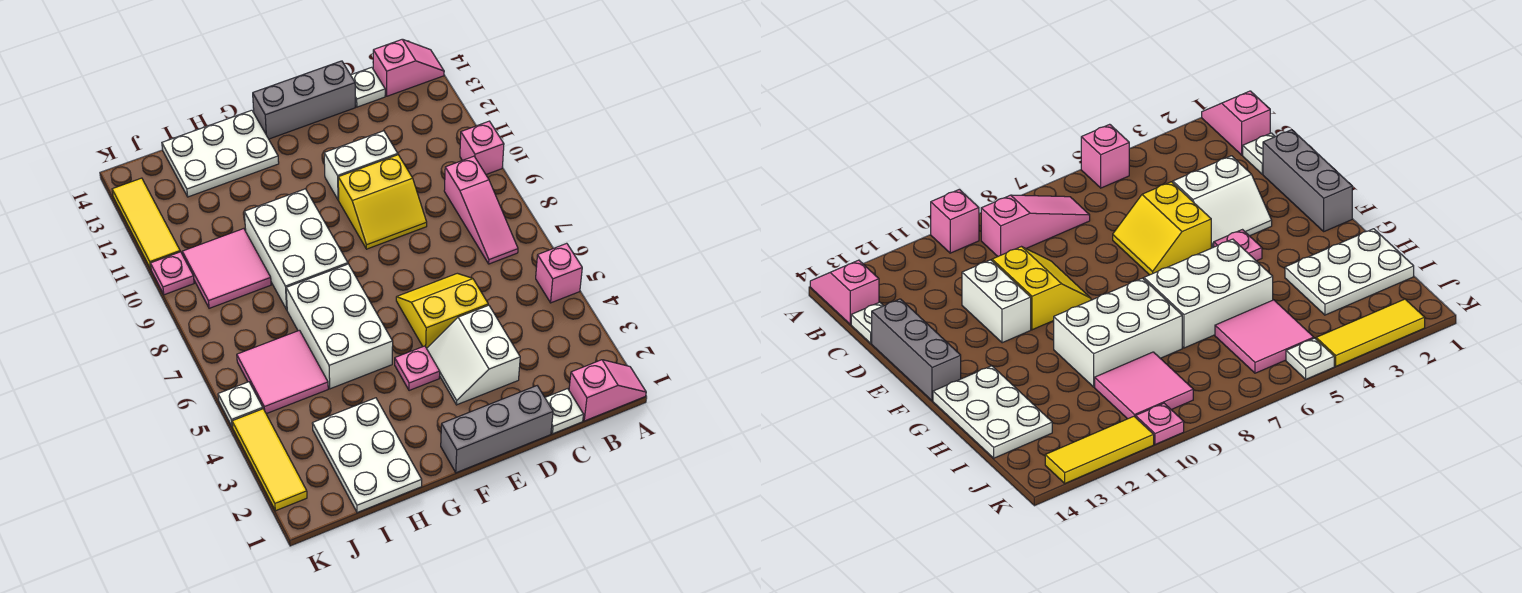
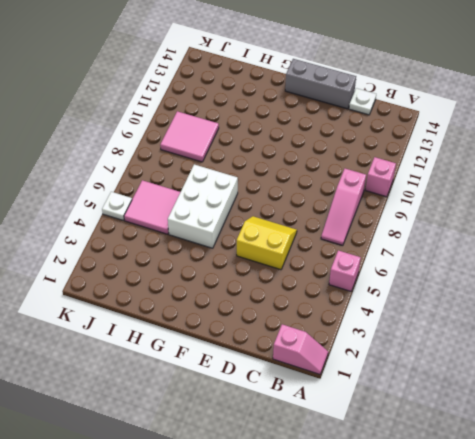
none -> pink 1x2 slope [373,39,444,96]
none -> white 1x1 plate [545,389,584,434]
none -> grey 1x3 brick [441,386,553,473]

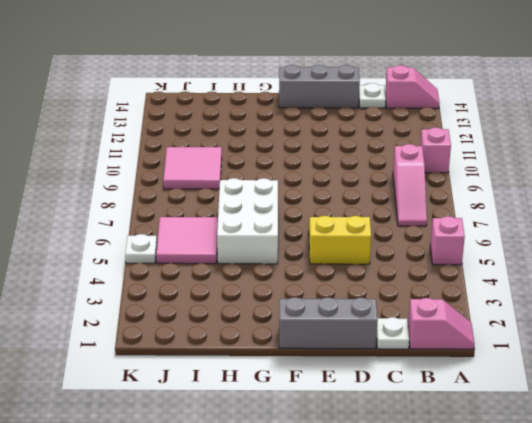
none -> white 2x2 slope [427,305,520,405]
none -> yellow 2x2 slope [338,155,427,249]
none -> white 1x2 brick [324,131,398,200]

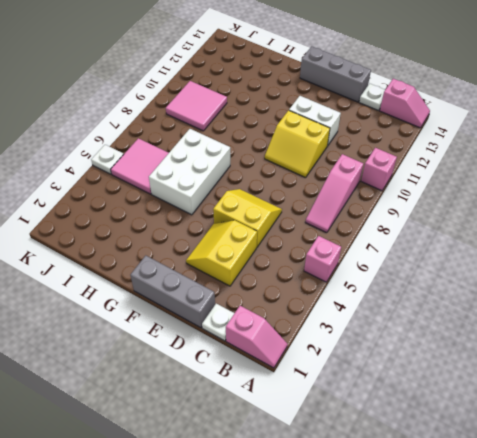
yellow 2x2 slope [186,220,257,286] -> white 2x2 slope [427,305,520,405]
none -> pink 1x1 plate [395,346,440,391]
none -> white 2x3 brick [244,189,348,310]
none -> white 2x3 plate [162,110,279,197]

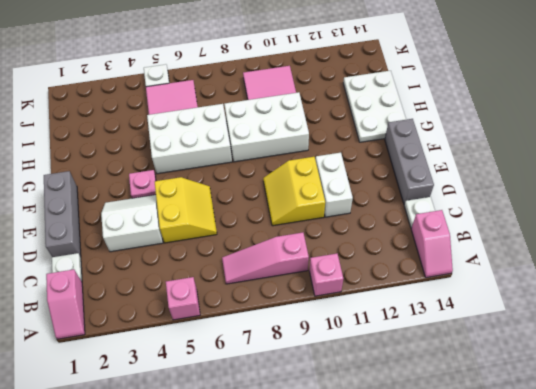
none -> white 2x3 plate [312,398,422,513]
none -> yellow 1x3 tile [232,409,307,511]
none -> pink 1x1 plate [151,252,194,295]

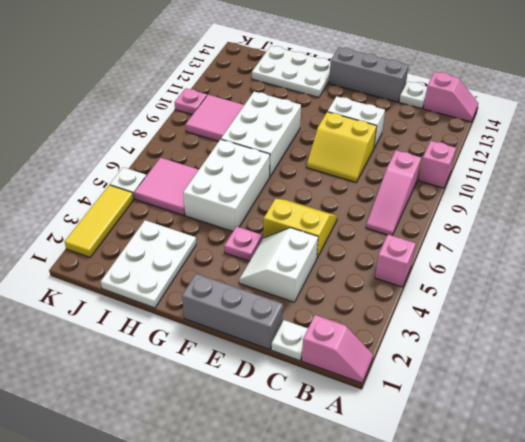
none -> yellow 1x3 tile [112,178,180,269]

